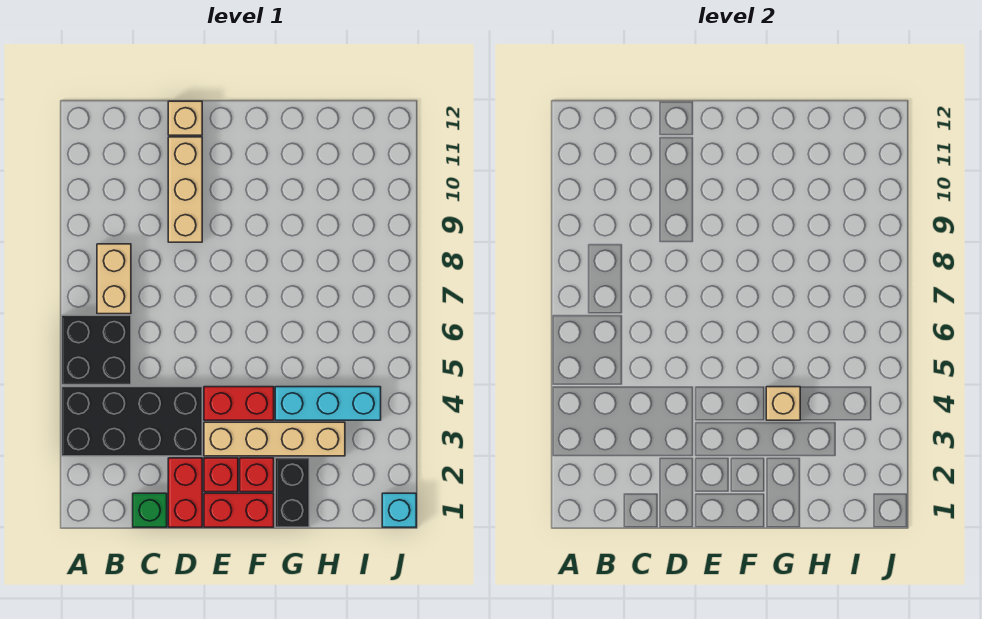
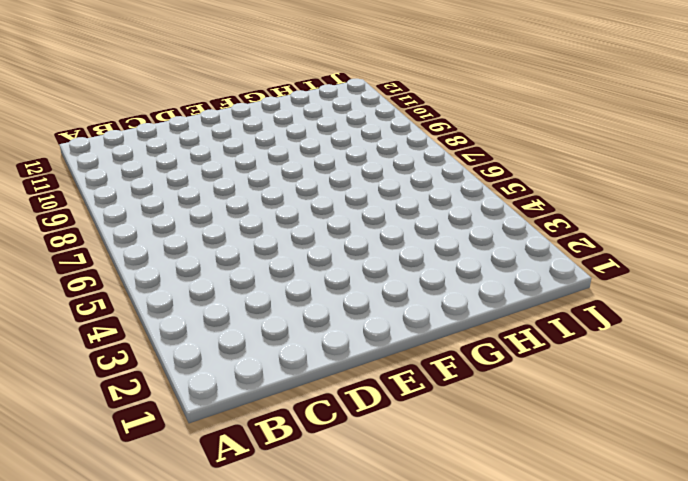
none -> black 2x4 brick [62,387,202,456]
none -> black 2x2 brick [62,315,131,385]
none -> tan 1x2 brick [97,244,131,314]

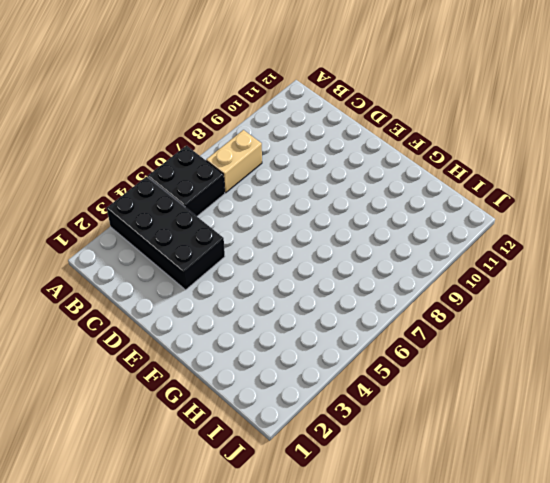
none -> green 1x1 brick [133,493,167,527]
none -> red 1x2 brick [168,458,202,527]
none -> tan 1x3 brick [168,137,202,242]

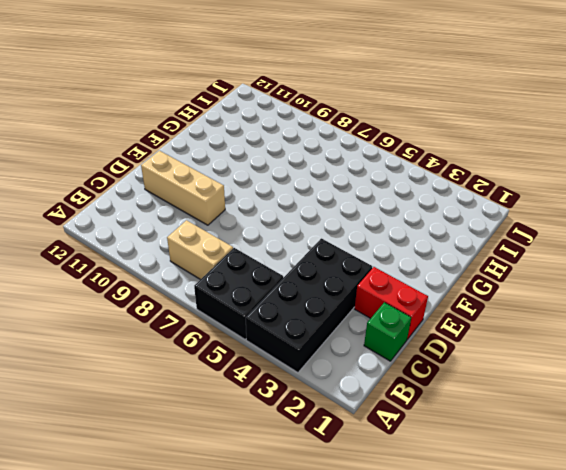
none -> tan 1x1 brick [168,101,202,135]
none -> red 1x2 brick [204,493,274,527]
none -> red 1x1 brick [204,458,238,492]

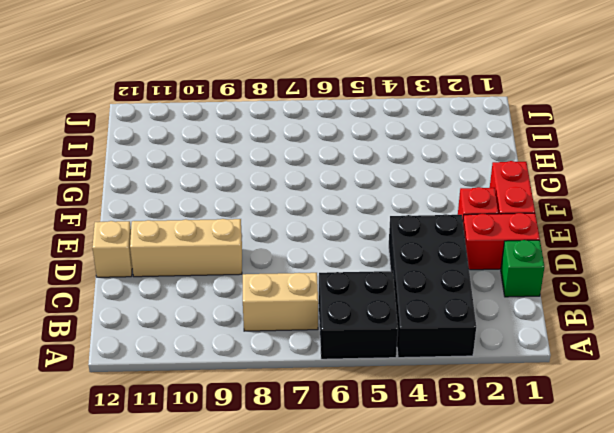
none -> tan 1x4 brick [204,422,345,456]
none -> red 1x2 brick [204,387,274,420]
none -> red 1x1 brick [240,458,274,492]

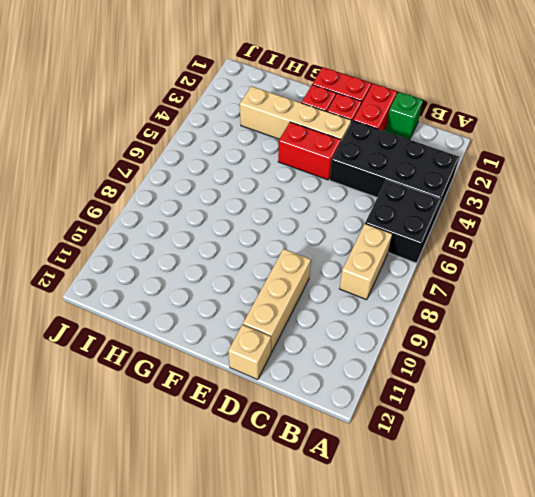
none -> black 1x2 brick [275,458,309,527]
none -> cyan 1x3 brick [275,387,381,420]
none -> cyan 1x1 brick [382,493,416,527]

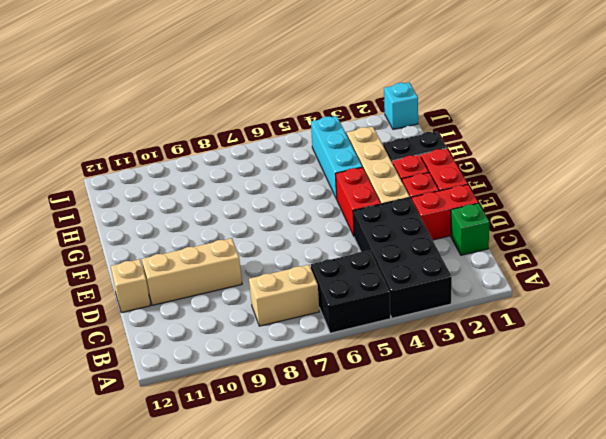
none -> tan 1x1 brick [766,387,800,420]

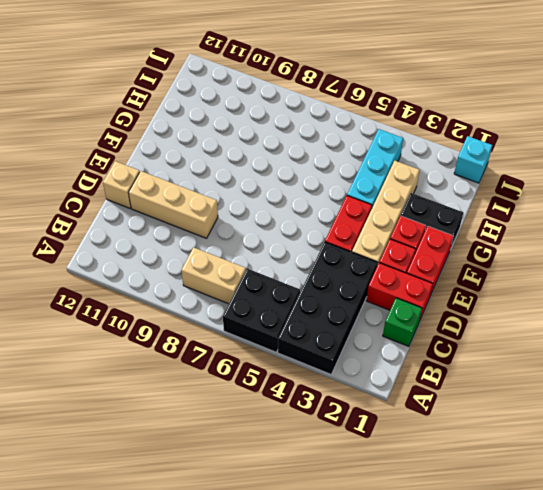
none -> tan 1x1 brick [766,387,800,420]

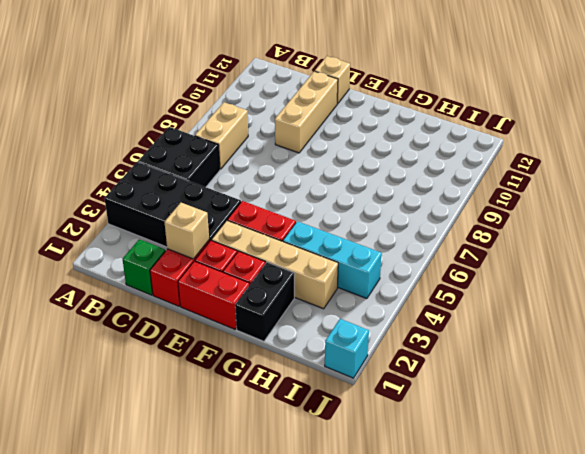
tan 1x1 brick [165,203,209,259] -> tan 1x1 brick moved to [766,387,800,420]

